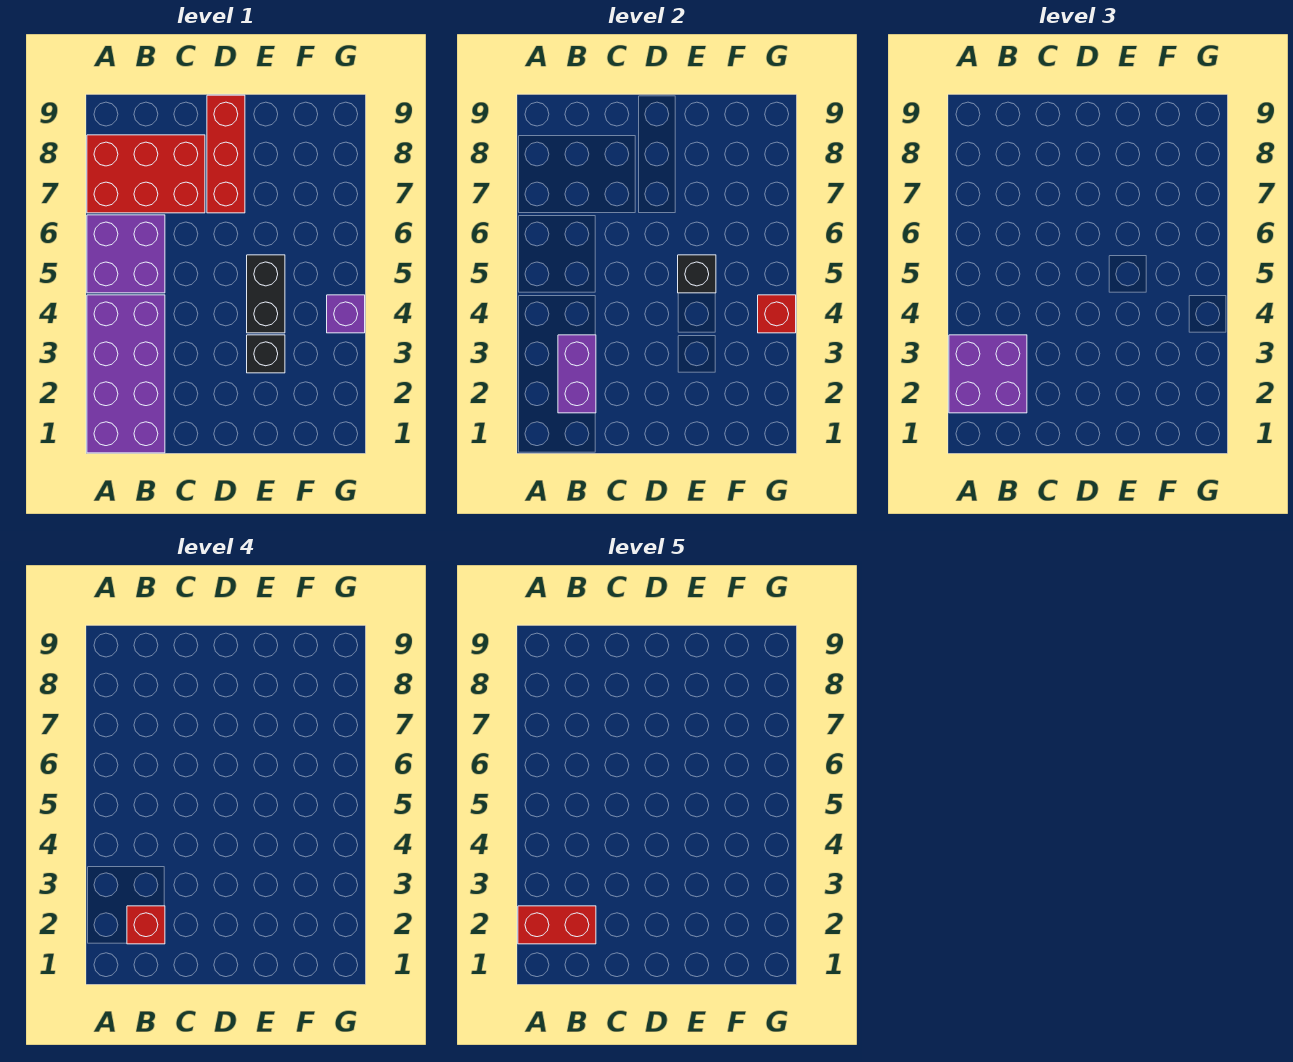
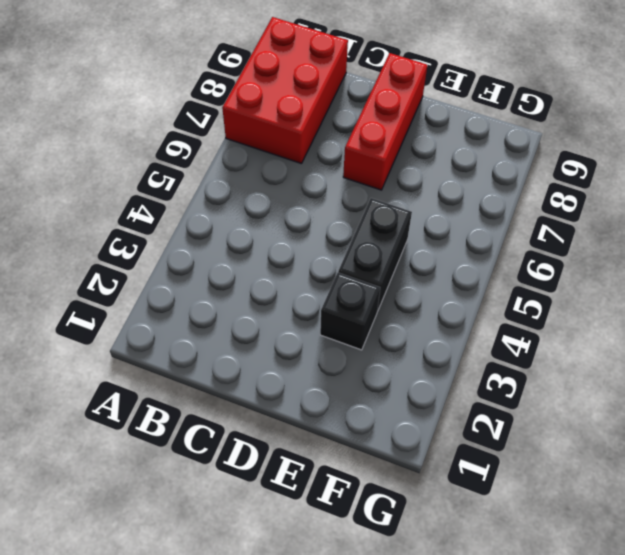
red 2x3 brick [222,17,348,164] -> red 2x3 brick turned to [87,135,205,213]
none -> purple 2x4 brick [87,295,165,453]
none -> purple 2x2 brick [87,215,165,293]
none -> purple 1x1 brick [327,295,365,333]

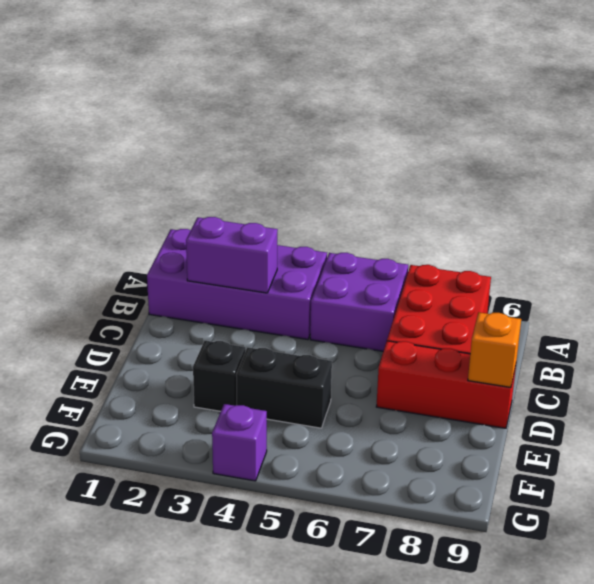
orange 1x1 brick [468,312,521,387] -> none
none -> black 1x1 brick [678,255,716,293]
none -> red 1x1 brick [758,295,796,333]
none -> purple 2x2 brick [949,335,1027,413]

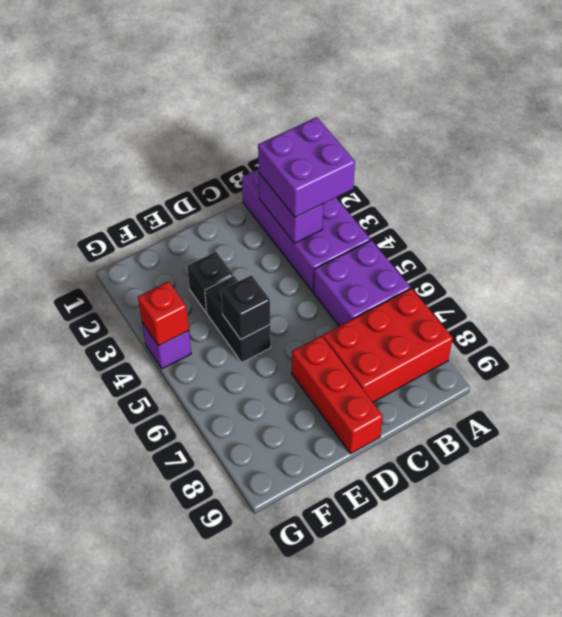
none -> red 1x1 brick [127,906,165,944]
none -> red 1x2 brick [518,906,596,944]

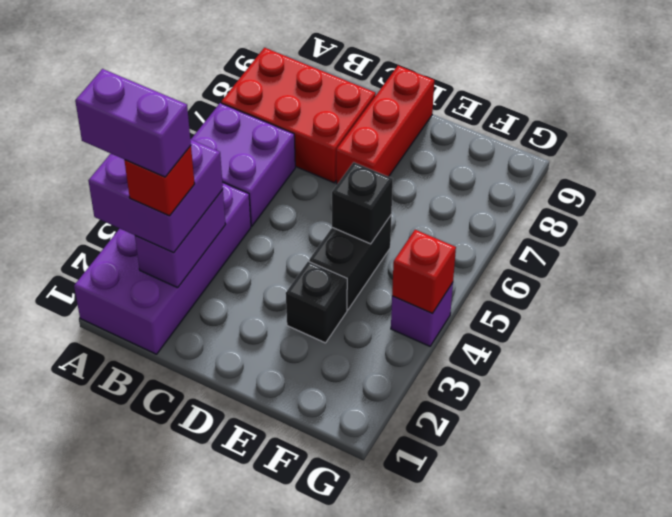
purple 1x2 brick [75,69,191,177] -> red 1x2 brick [518,906,596,944]

